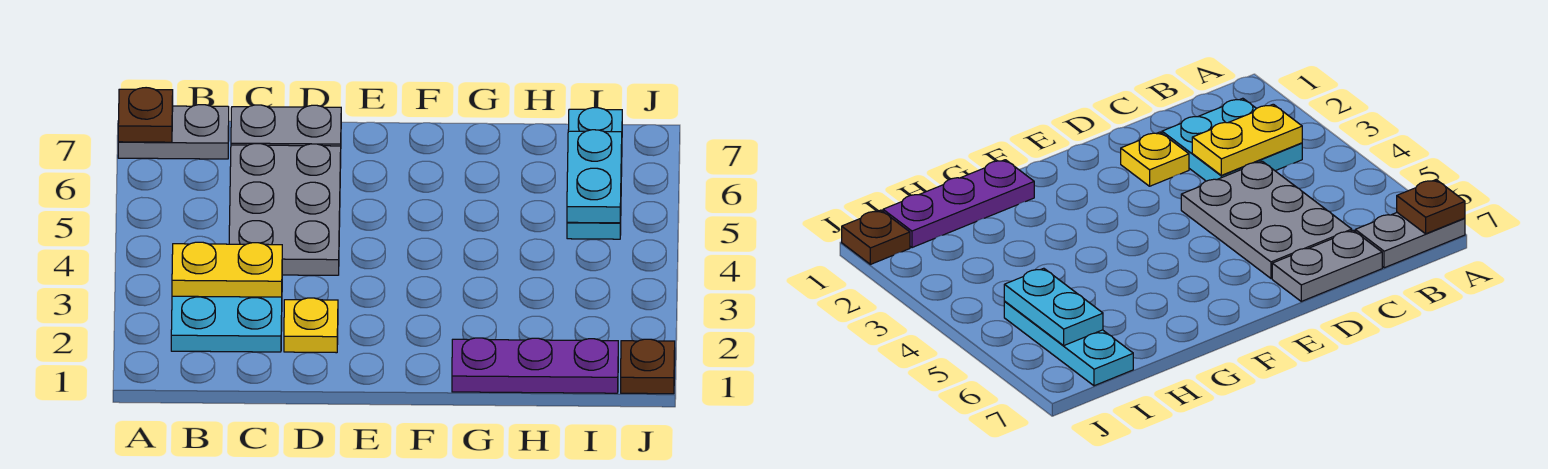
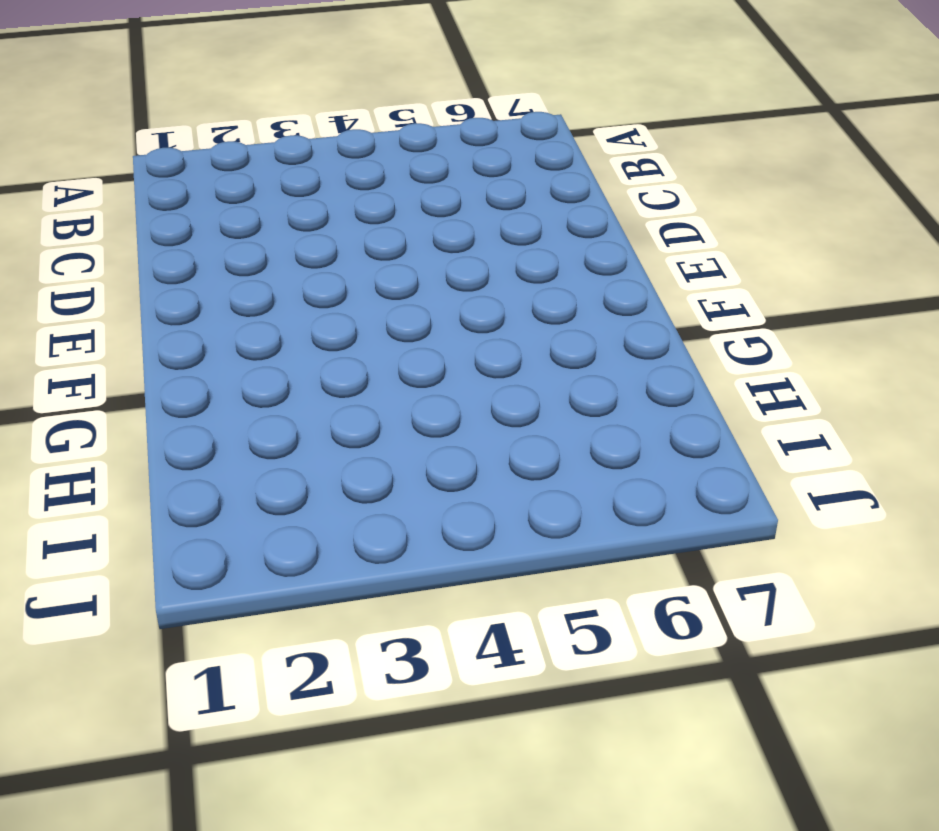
none -> grey 1x2 plate [118,105,229,159]
none -> cyan 2x2 plate [171,296,282,352]

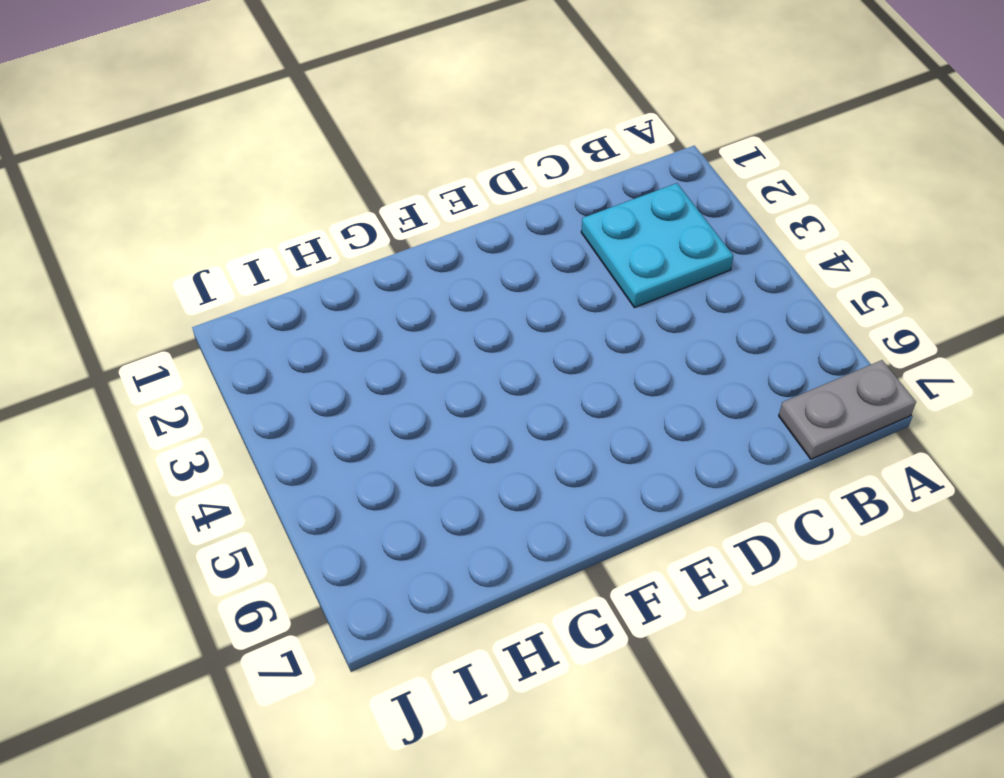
none -> grey 2x3 plate [229,144,341,275]
none -> grey 1x2 plate [231,105,341,146]

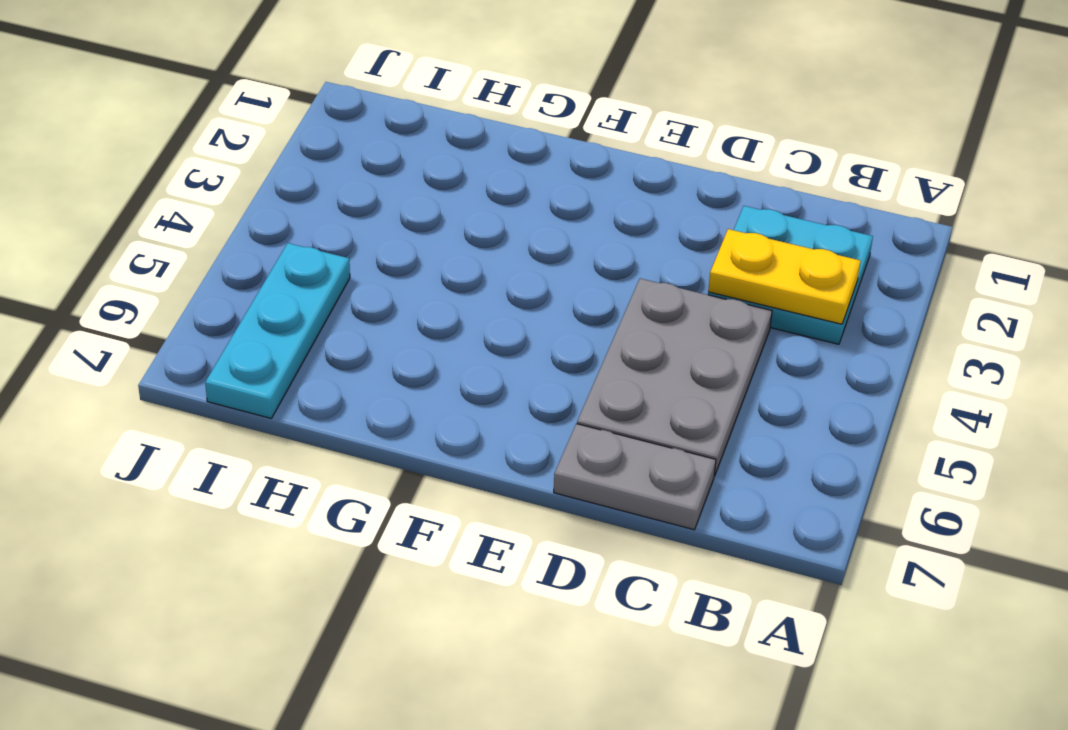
none -> grey 1x2 plate [118,105,229,159]
none -> yellow 1x1 plate [284,298,338,353]

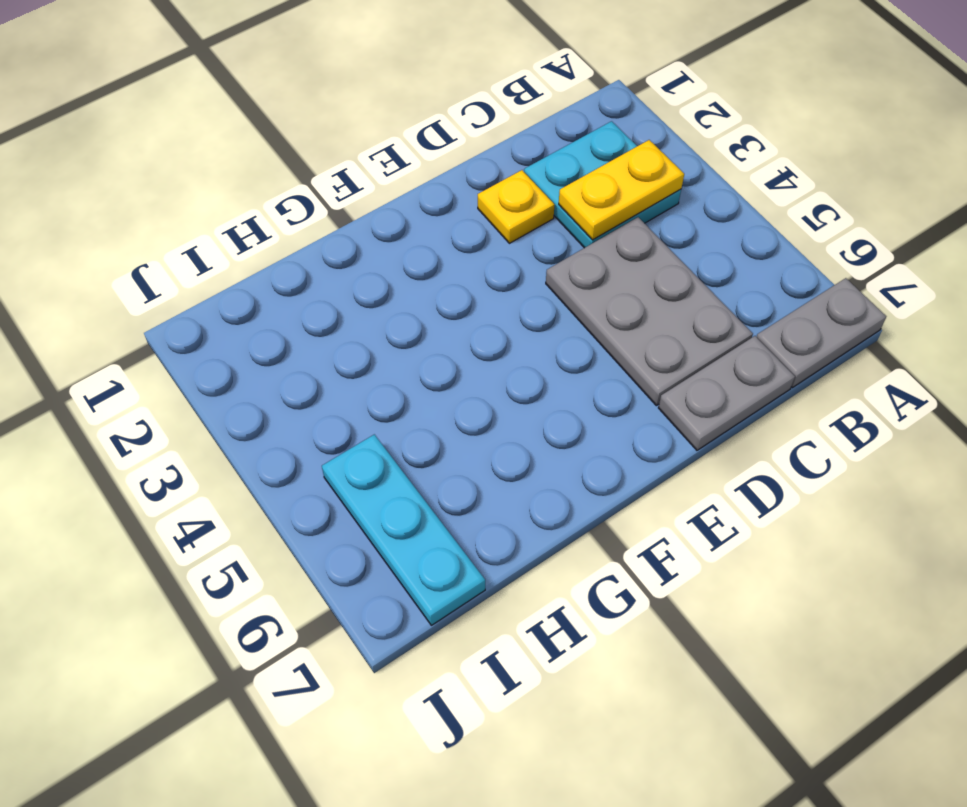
none -> purple 1x3 plate [452,338,618,393]
none -> brown 1x1 plate [621,339,675,394]

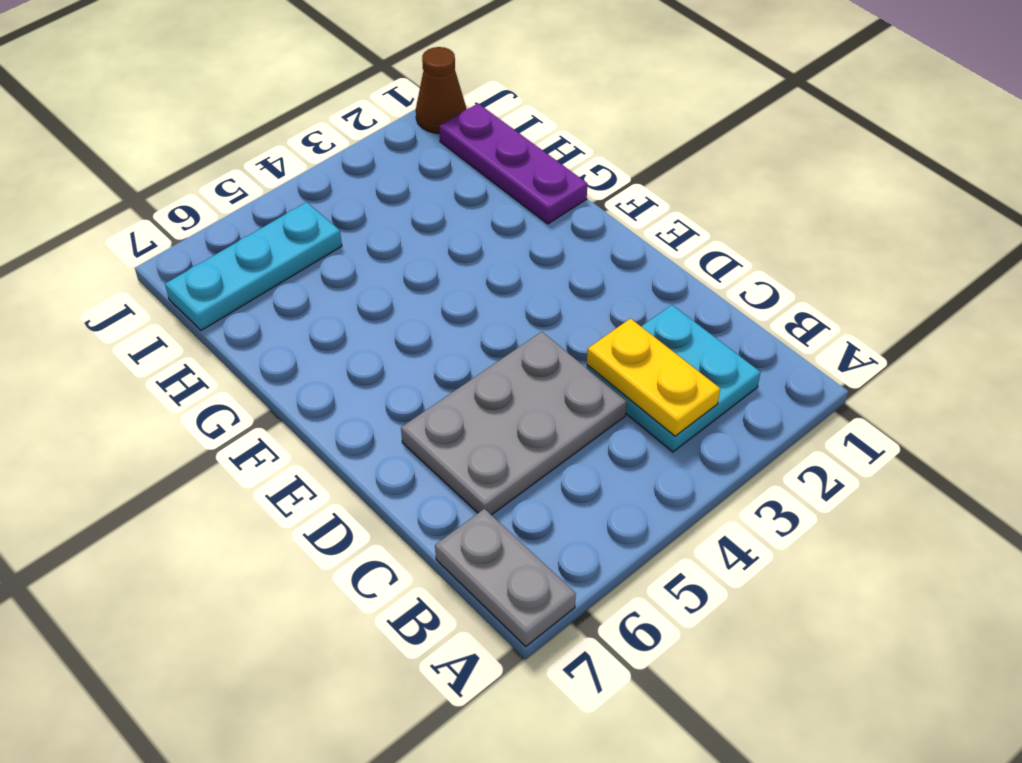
brown 1x1 cone [416,47,466,133] -> brown 1x1 plate [621,339,675,394]
none -> grey 1x2 plate [231,105,341,146]
none -> yellow 1x1 plate [284,298,338,353]

